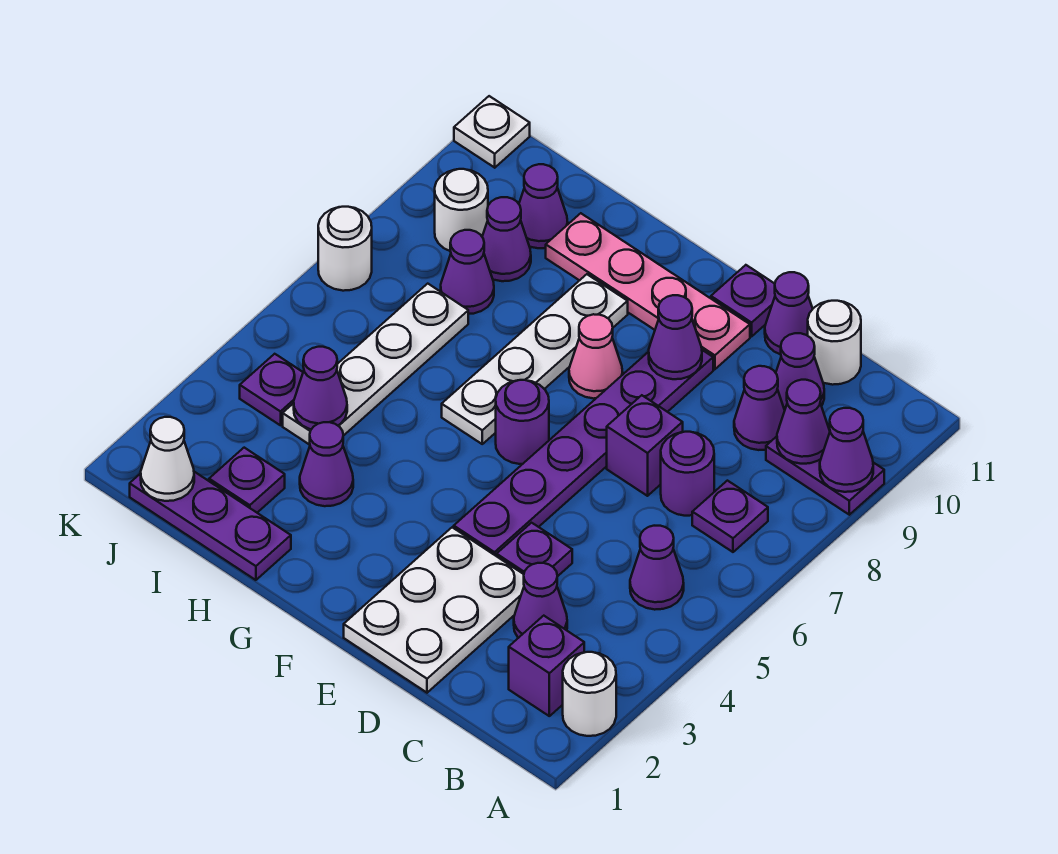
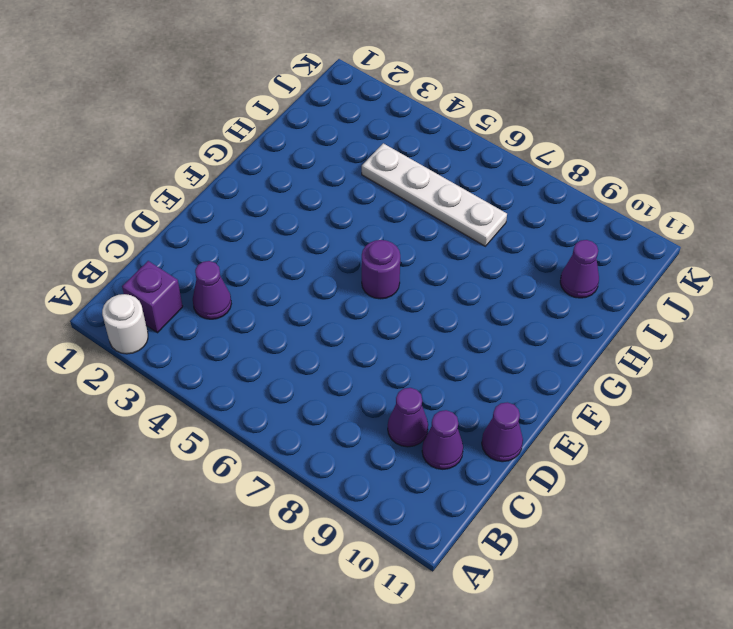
none -> purple 1x2 plate [766,436,884,515]
none -> purple 1x1 cone [630,526,684,610]
none -> purple 1x1 plate [692,481,768,552]
none -> purple 1x1 round brick [661,432,714,516]

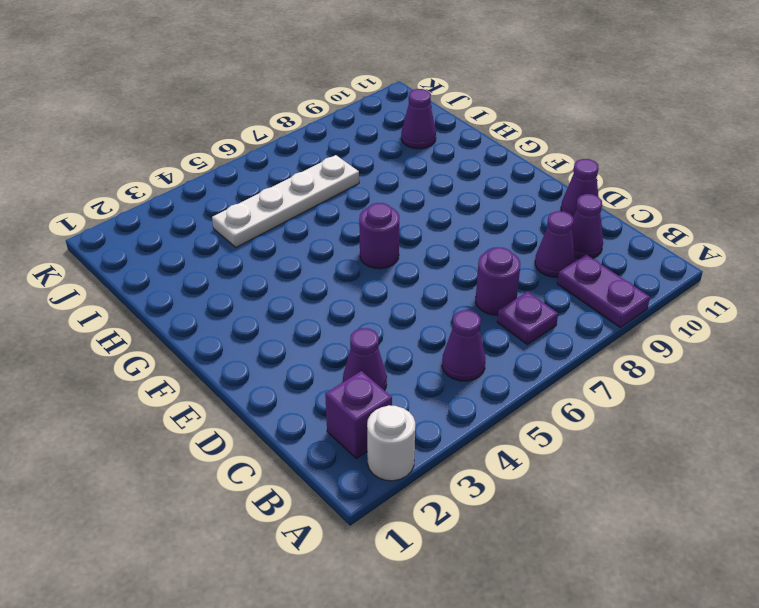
none -> white 1x1 round brick [808,301,861,385]
none -> white 2x3 plate [344,527,524,693]
none -> purple 1x1 plate [497,523,572,577]
none -> purple 1x1 brick [607,395,683,496]

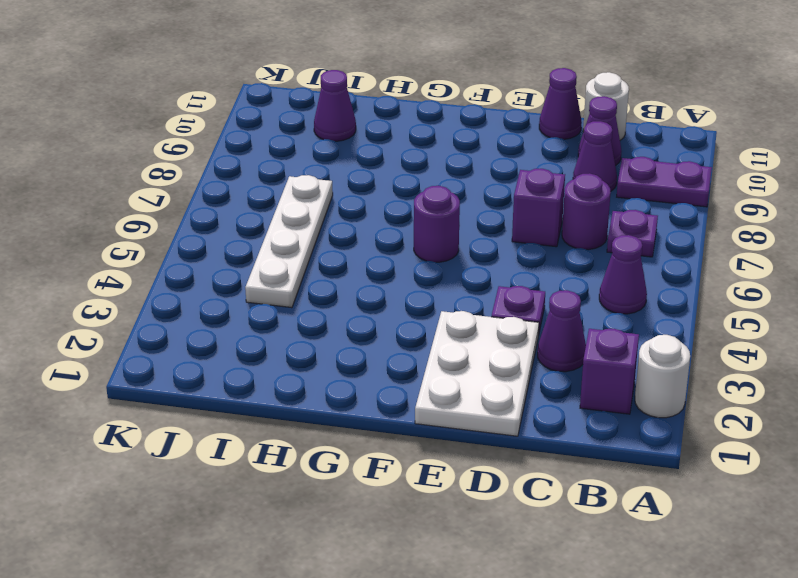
none -> purple 1x6 plate [454,350,713,556]
none -> pink 1x4 plate [546,213,750,369]
none -> purple 1x1 plate [711,265,775,336]
none -> pink 1x1 cone [569,314,623,399]

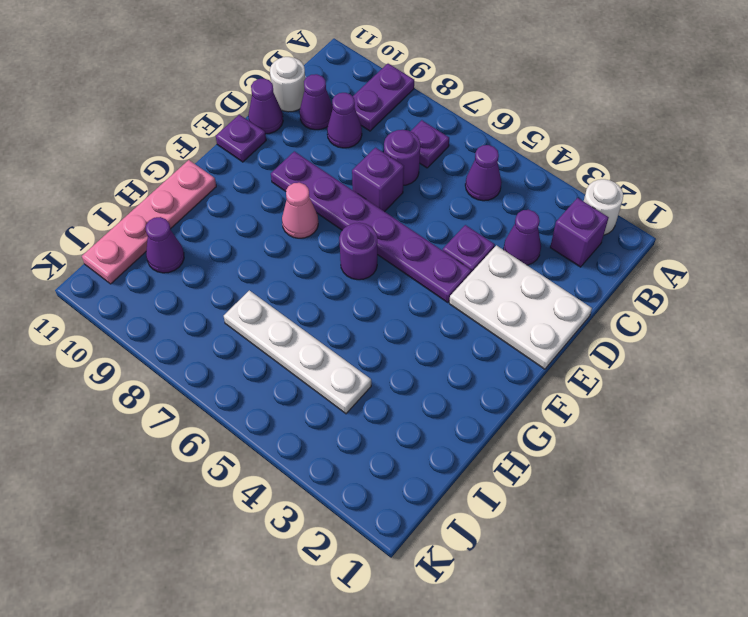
pink 1x4 plate [82,160,216,284] -> pink 1x4 plate moved to [546,213,750,369]
none -> white 1x4 plate [442,274,628,444]
none -> purple 1x3 plate [130,472,291,580]
none -> purple 1x1 cone [300,422,353,506]
none -> purple 1x1 plate [209,448,285,513]

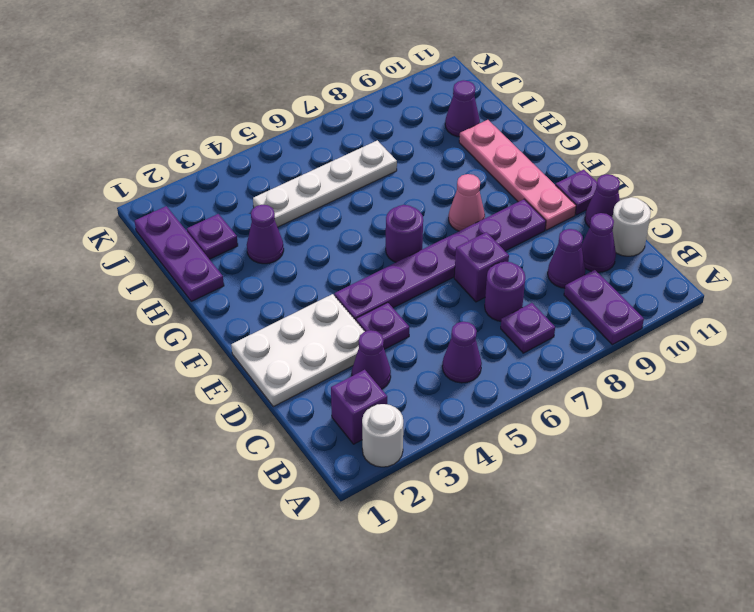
none -> white 1x4 plate [442,274,628,444]
none -> purple 1x1 cone [441,230,494,314]
none -> purple 1x1 cone [482,197,531,281]
none -> purple 1x1 plate [240,354,303,425]

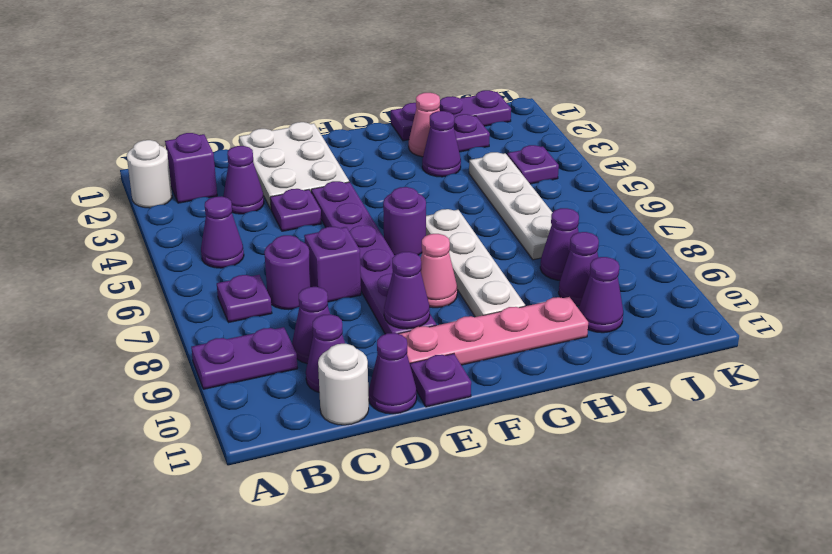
pink 1x1 cone [409,93,440,157] -> none
none -> white 1x1 round brick [435,169,488,251]
none -> white 1x1 round brick [318,207,372,291]
none -> white 1x1 plate [454,96,530,168]
none -> purple 1x1 cone [820,408,873,492]

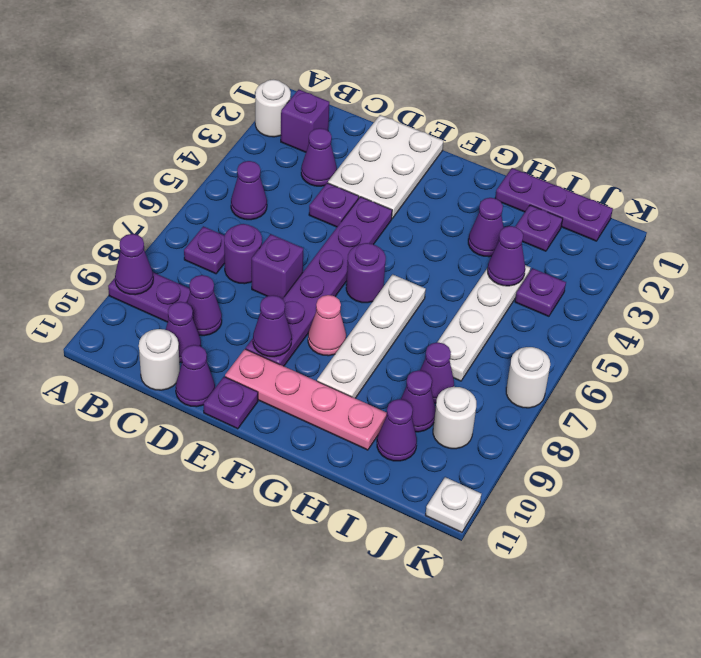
none -> purple 1x1 cone [777,380,830,464]
none -> white 1x1 cone [141,417,194,501]

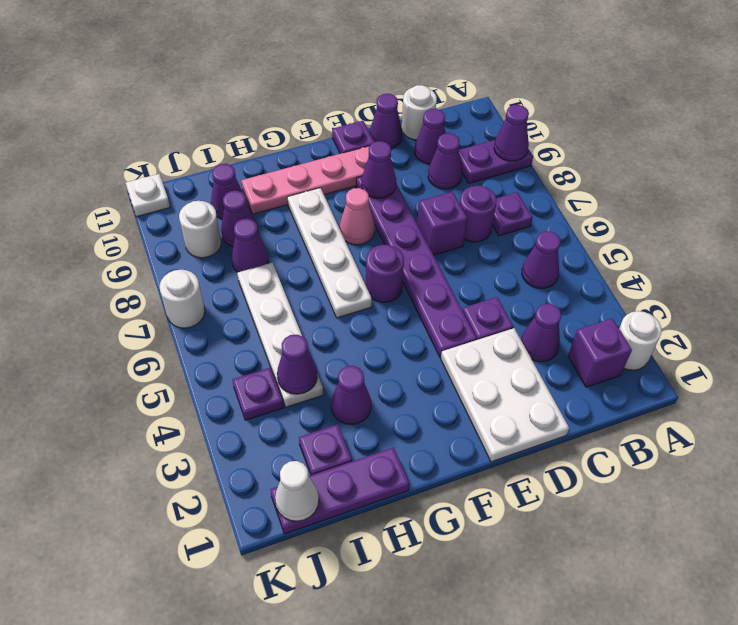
none -> purple 1x1 cone [777,380,830,464]

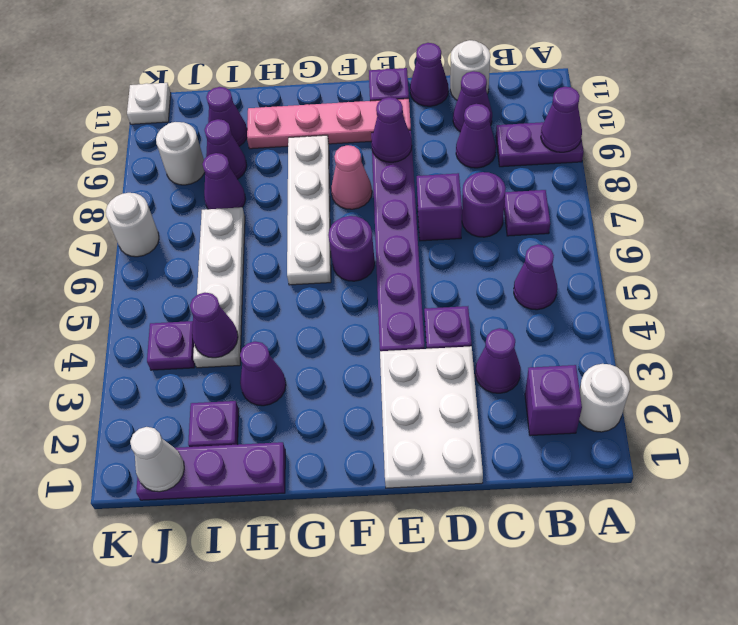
none -> purple 1x1 cone [777,380,830,464]

